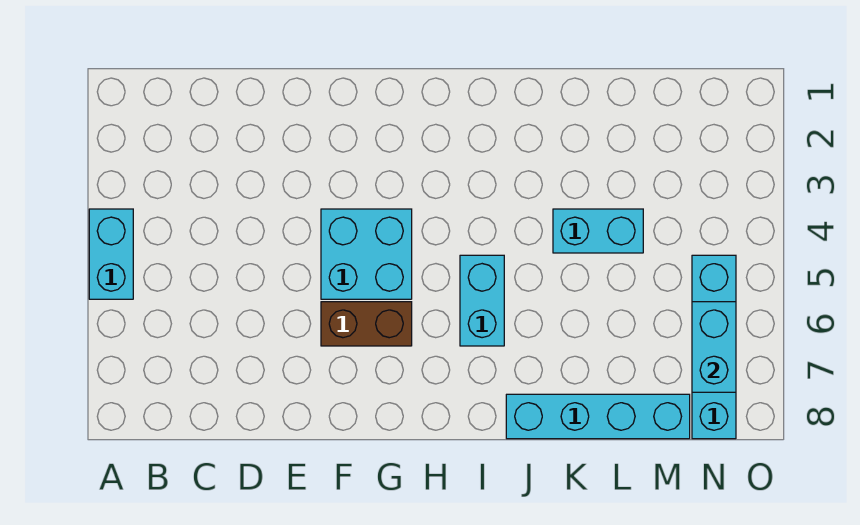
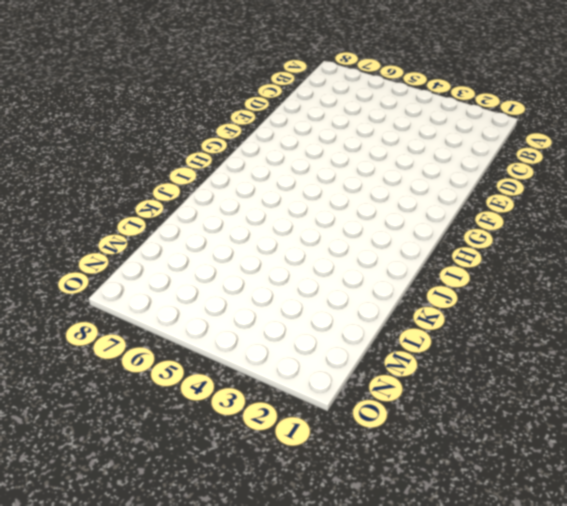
none -> cyan 1x2 brick [89,209,133,299]
none -> cyan 2x2 brick [321,209,412,299]

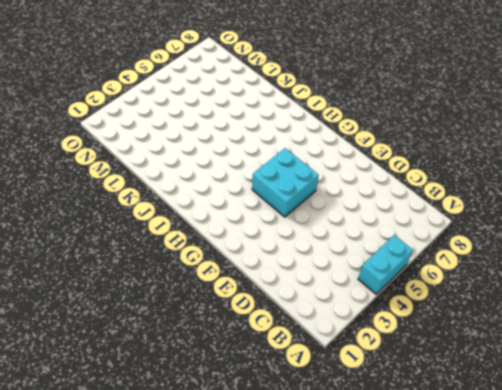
none -> brown 1x2 brick [321,302,412,346]
none -> cyan 1x2 brick [460,255,504,346]

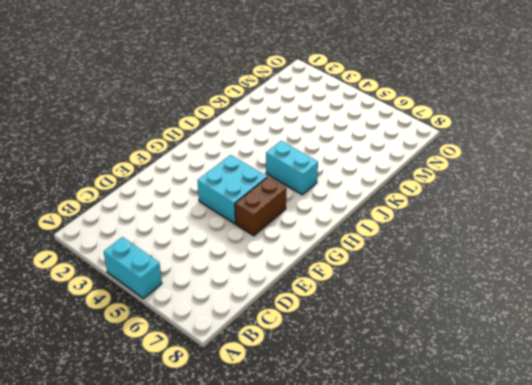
none -> cyan 1x4 brick [506,394,690,439]
none -> cyan 1x2 brick [553,209,643,253]

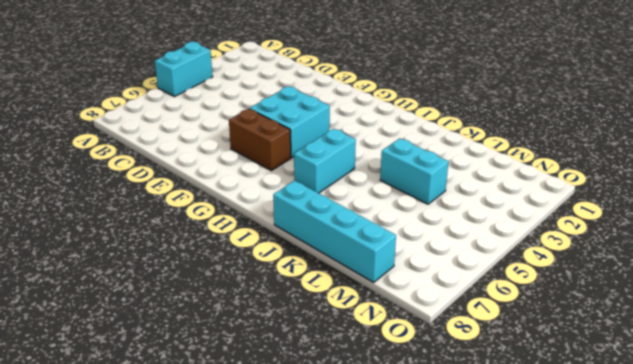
none -> cyan 1x4 brick [692,255,736,439]
none -> cyan 1x2 brick [692,302,736,392]

